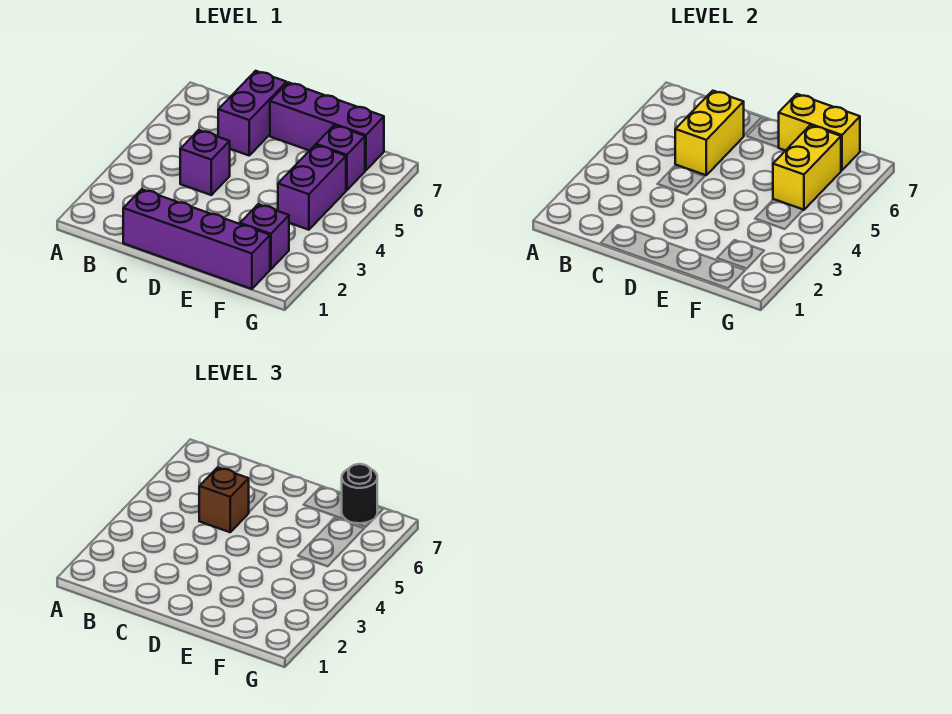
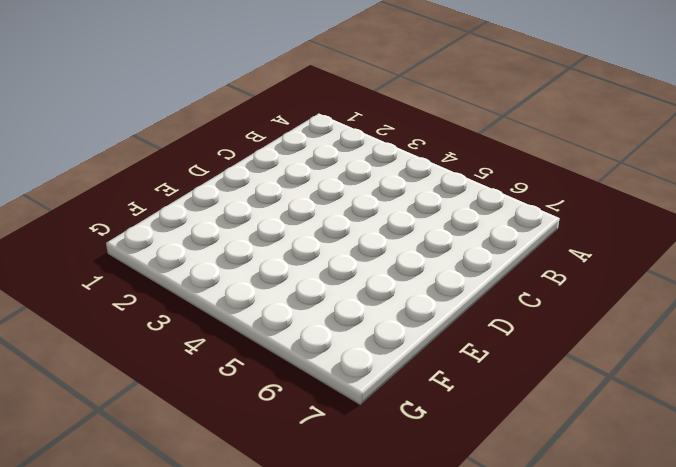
none -> purple 1x4 brick [123,189,270,289]
none -> purple 1x1 brick [180,130,230,195]
none -> purple 1x2 brick [218,71,287,155]

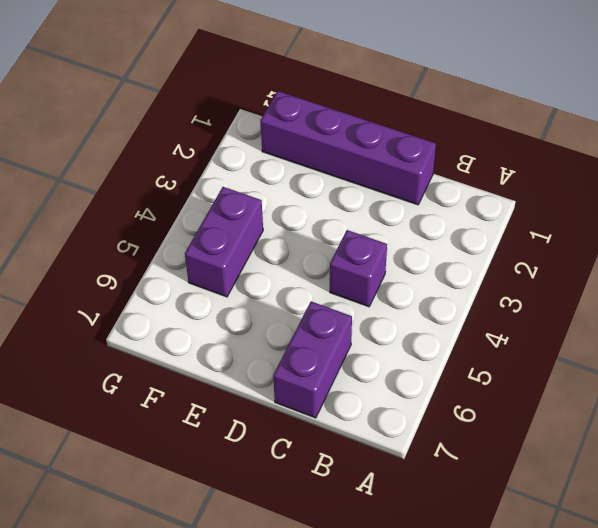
none -> purple 1x3 brick [270,82,384,170]
none -> purple 1x1 brick [240,204,289,269]
none -> purple 1x1 brick [316,125,365,190]

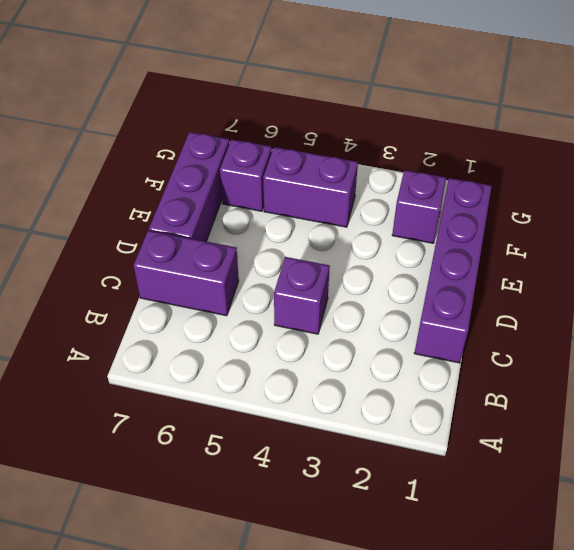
none -> yellow 1x2 brick [675,91,744,175]
none -> yellow 1x2 brick [778,94,860,170]
none -> yellow 1x2 brick [773,125,841,210]

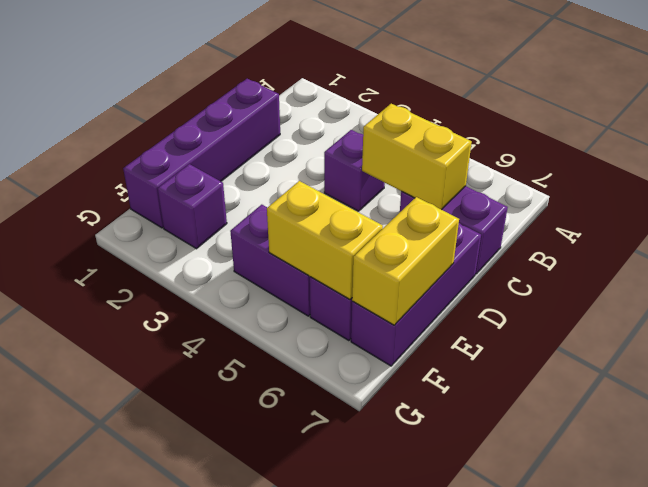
none -> brown 1x1 brick [199,467,249,532]
none -> black 1x1 round brick [342,464,377,523]

